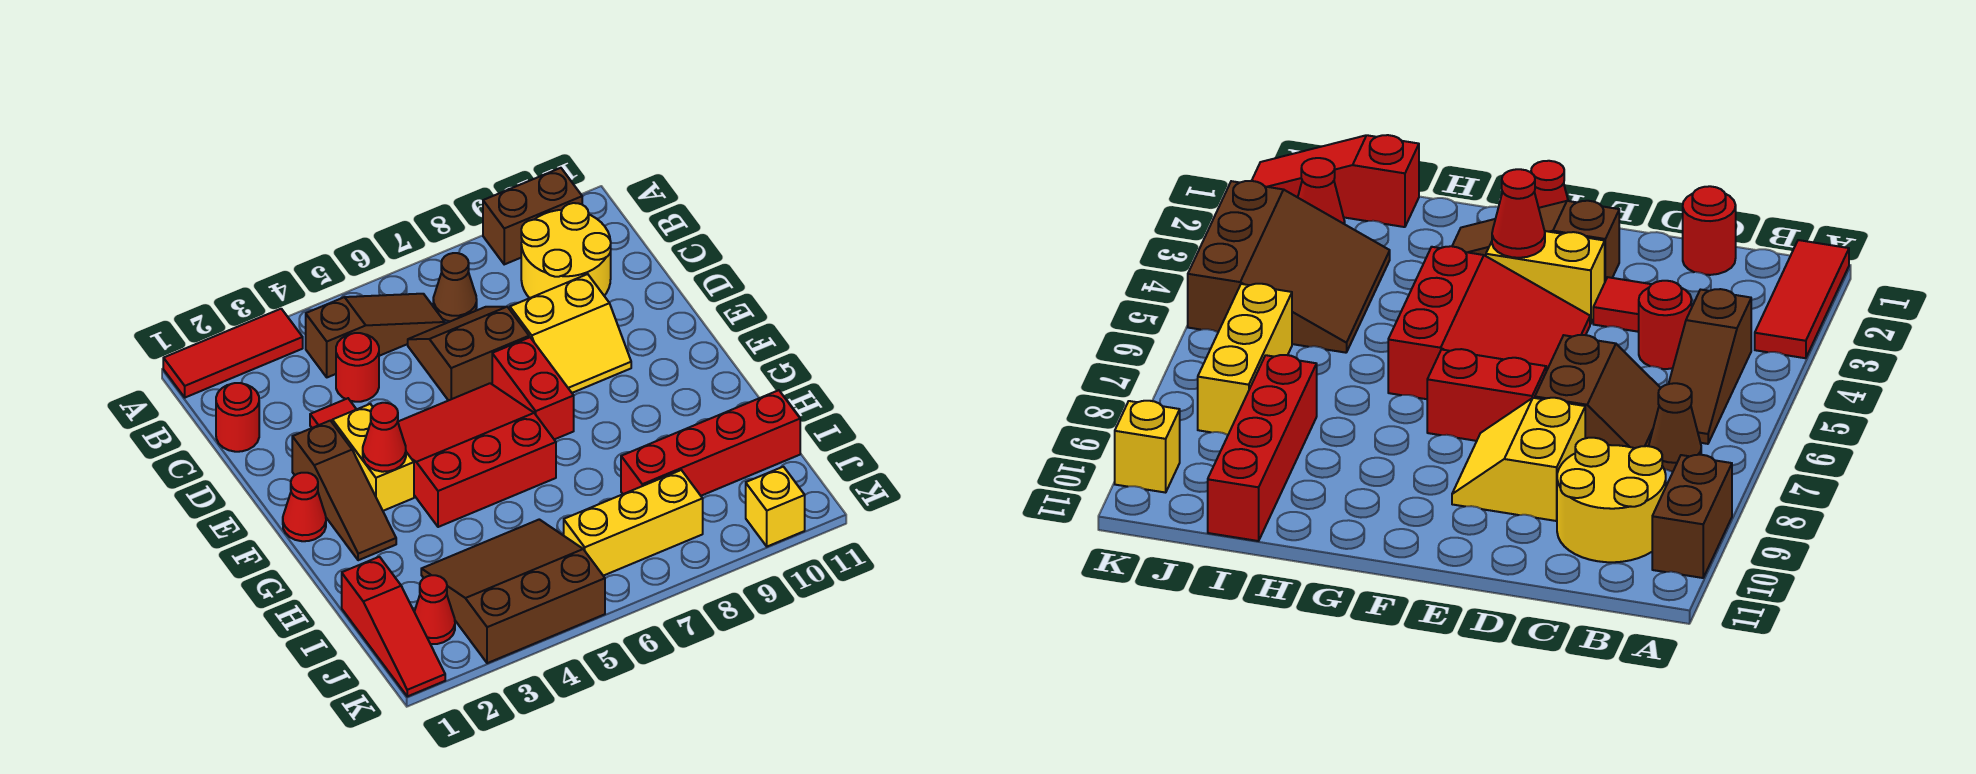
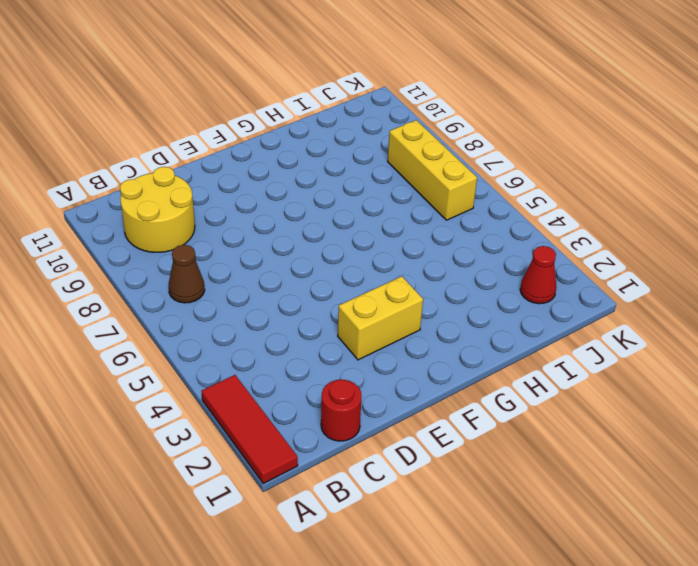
none -> brown 1x2 brick [483,168,582,264]
none -> brown 1x3 slope [306,294,445,377]
none -> red 1x1 round brick [336,333,379,402]

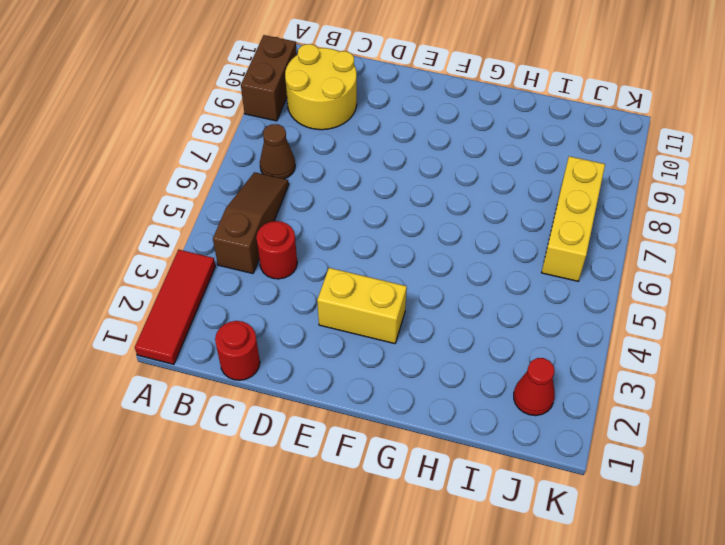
none -> brown 2x2 slope [408,307,529,401]
none -> red 1x1 tile [310,398,356,428]
none -> yellow 2x2 slope [510,274,631,393]

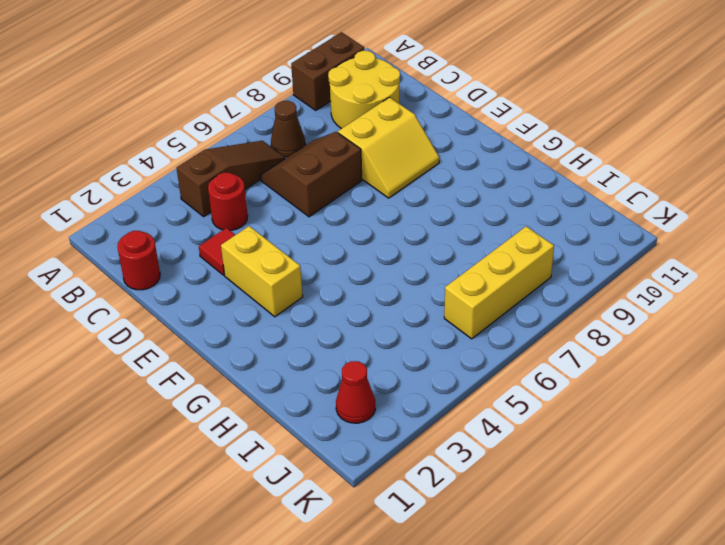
none -> red 1x3 tile [163,309,303,398]
none -> brown 1x3 slope [292,421,396,560]
none -> red 3x3 slope [398,383,556,527]

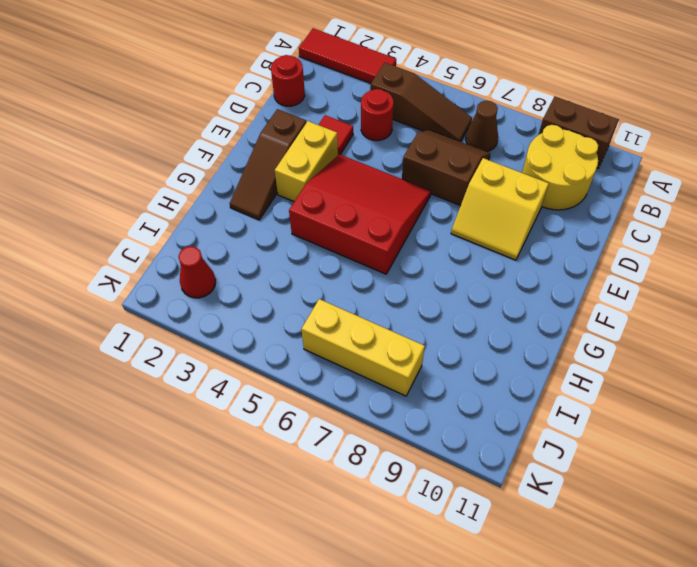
none -> red 1x2 brick [492,337,574,440]
none -> red 1x1 cone [283,473,326,541]
none -> red 1x3 slope [342,557,445,696]

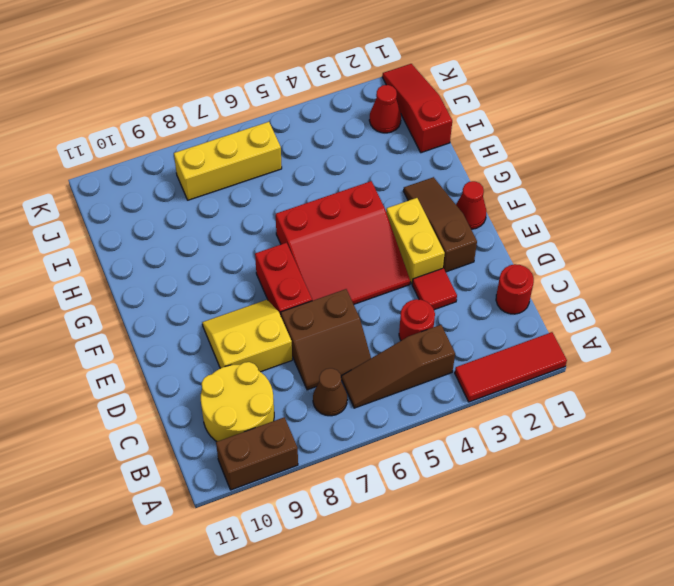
none -> brown 3x3 slope [421,519,605,663]
none -> red 1x4 brick [621,390,800,496]
none -> yellow 1x1 brick [746,467,805,547]

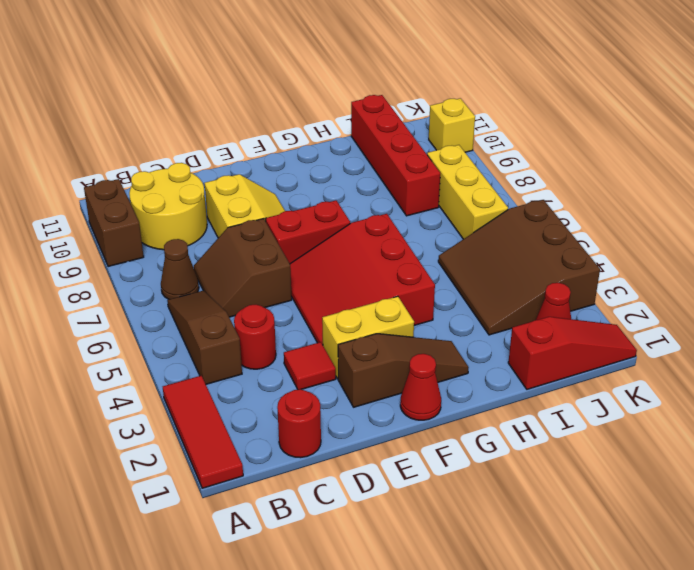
none -> red 1x1 cone [363,403,406,472]

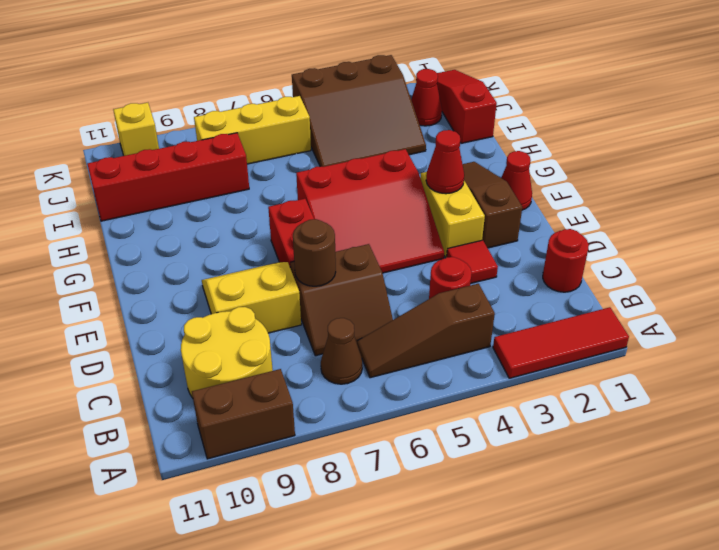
brown 1x1 round brick [293,219,336,286] -> none

